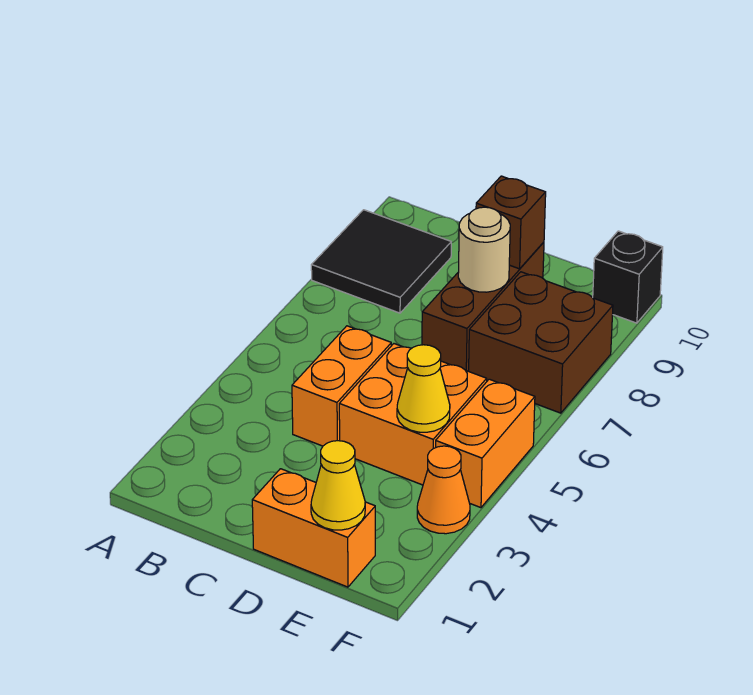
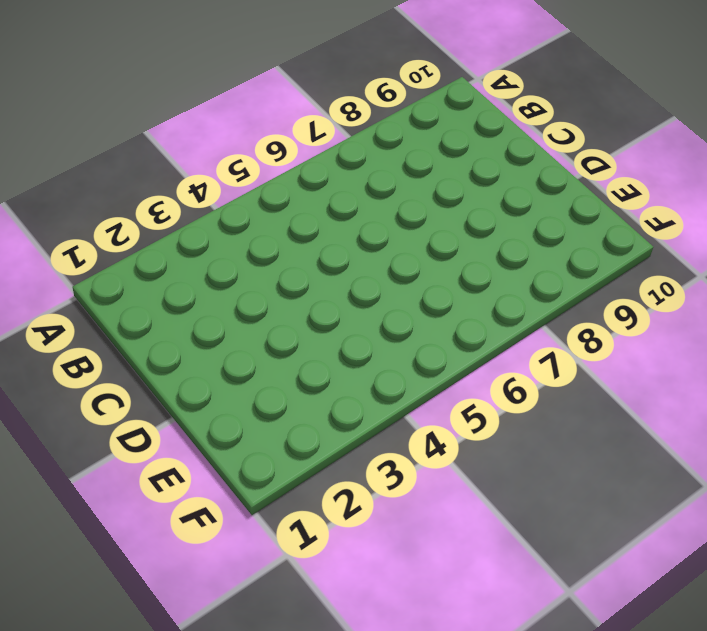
none -> black 2x2 tile [311,210,451,313]
none -> orange 1x2 brick [292,326,391,446]
none -> orange 1x2 brick [252,469,375,587]

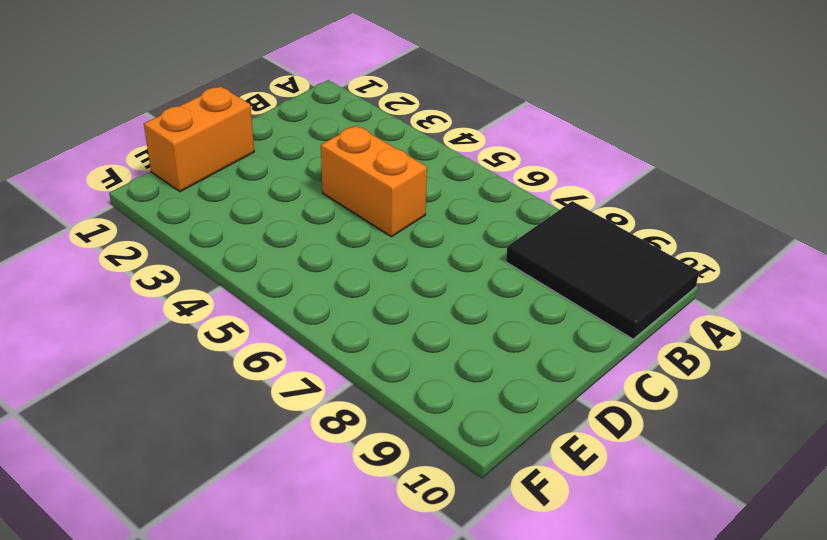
black 2x3 tile [506,201,699,339] -> black 2x2 tile [311,210,451,313]
none -> orange 2x2 brick [339,344,487,485]
none -> brown 1x3 brick [422,242,544,371]
none -> brown 2x2 brick [469,272,613,413]

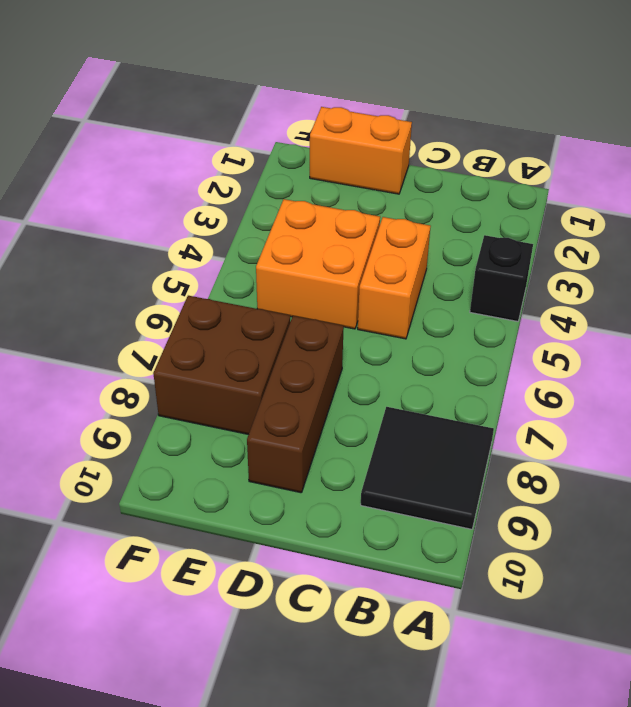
black 1x1 brick [470,235,533,321] -> black 1x1 brick moved to [593,231,663,323]
none -> orange 1x1 cone [417,446,470,534]
none -> orange 1x2 brick [436,379,535,508]
none -> tan 1x1 round brick [458,207,510,292]

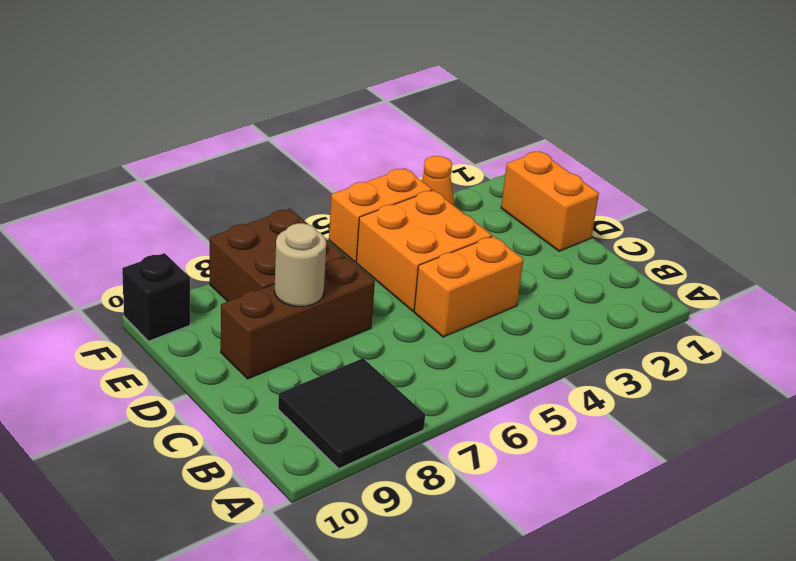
none -> brown 1x1 brick [476,176,546,269]
none -> yellow 1x1 cone [311,441,365,530]
none -> yellow 1x1 cone [397,345,450,432]

